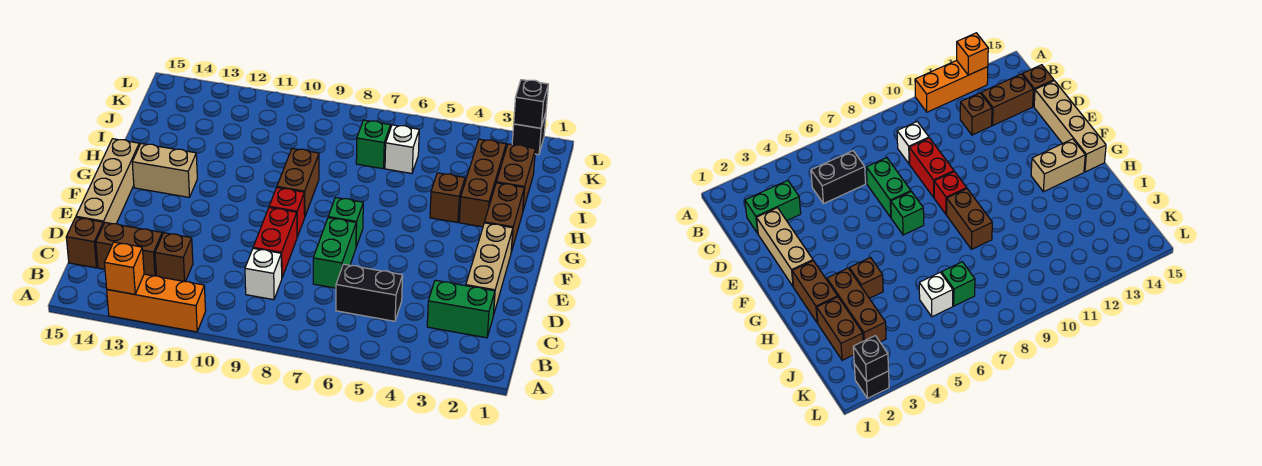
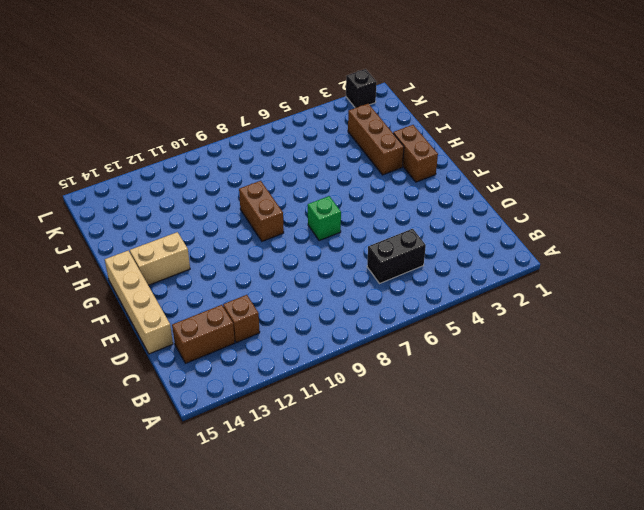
none -> orange 1x3 brick [107,274,206,332]
none -> green 1x2 brick [427,280,495,338]
none -> white 1x1 brick [245,248,282,300]

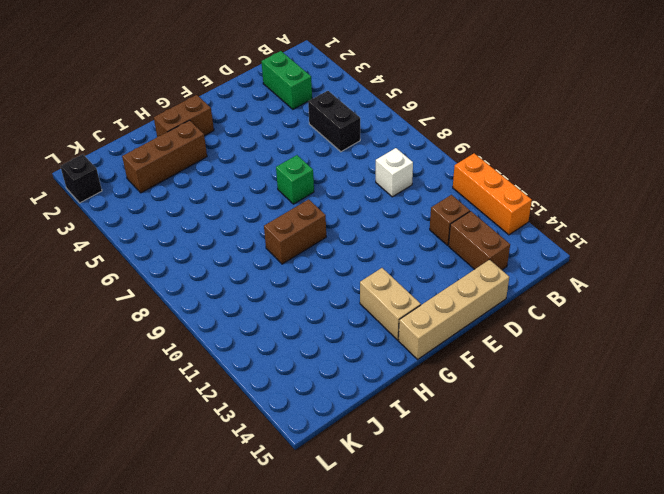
none -> brown 1x1 brick [66,217,104,268]
none -> tan 1x3 brick [466,223,513,315]
none -> green 1x2 brick [313,218,356,288]

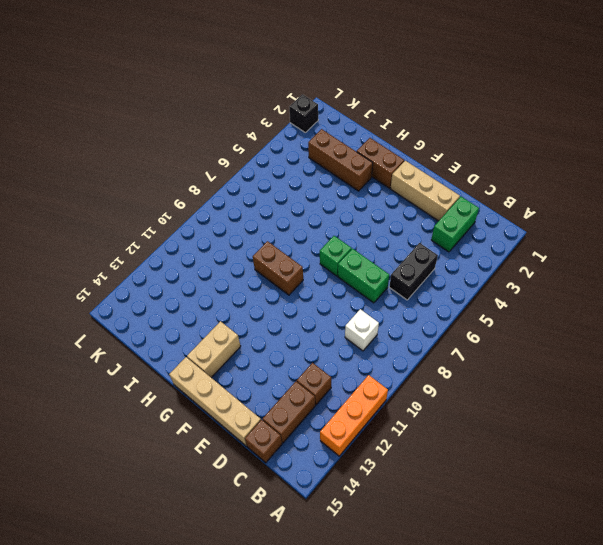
none -> red 1x2 brick [253,207,297,277]
none -> red 1x1 brick [269,188,305,237]
none -> brown 1x1 brick [430,173,465,223]

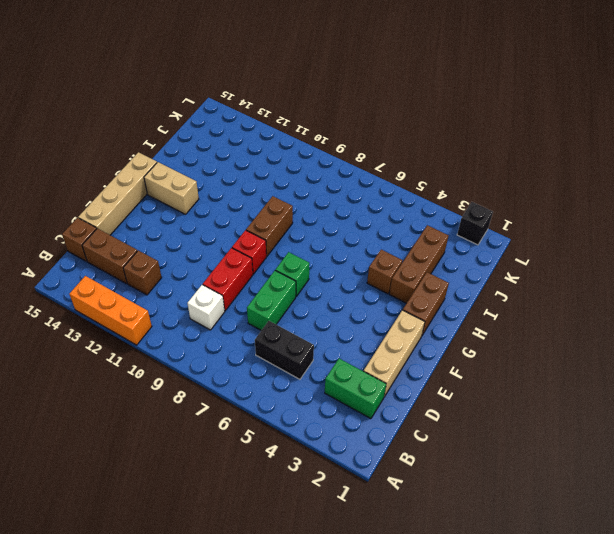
none -> brown 1x2 brick [496,144,535,210]
none -> white 1x1 brick [385,125,419,173]
none -> green 1x1 brick [356,120,391,169]

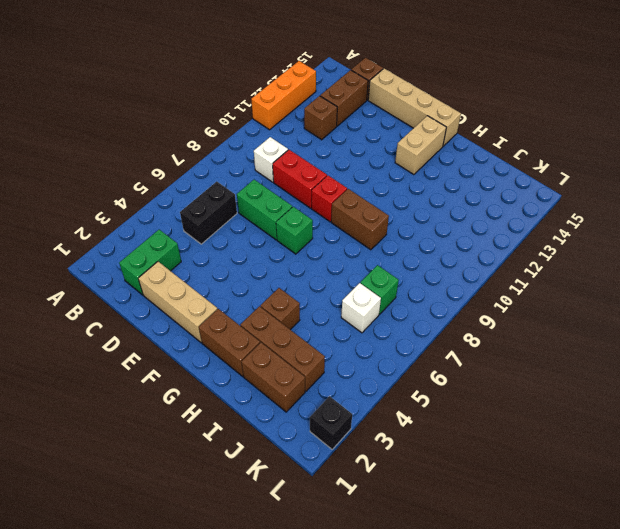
none -> orange 1x1 brick [104,242,144,294]
none -> black 1x1 brick [514,80,548,128]

